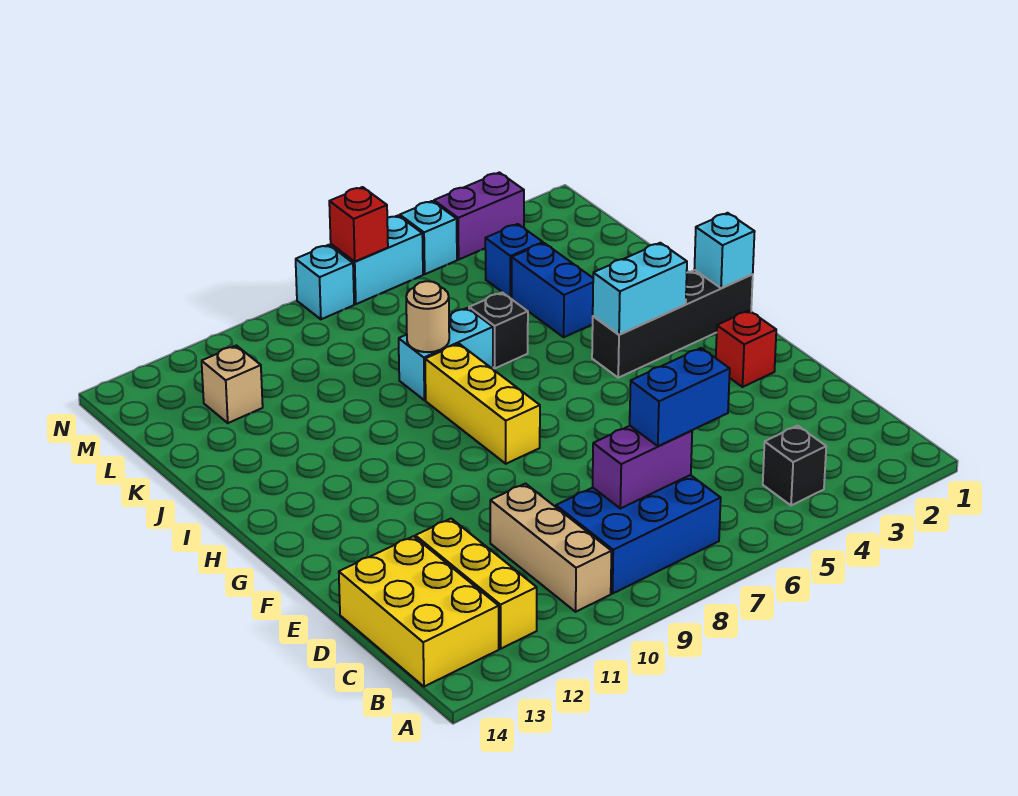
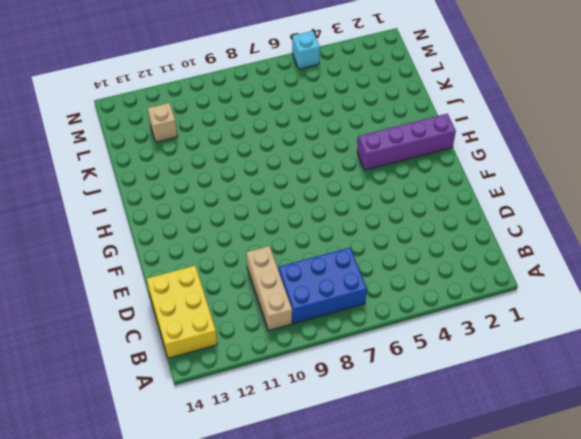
purple 1x4 brick [357,114,456,170] -> black 1x4 brick [592,270,753,378]
none -> black 1x1 brick [763,426,826,505]
none -> yellow 1x3 brick [415,519,537,649]
none -> red 1x1 brick [716,311,776,387]

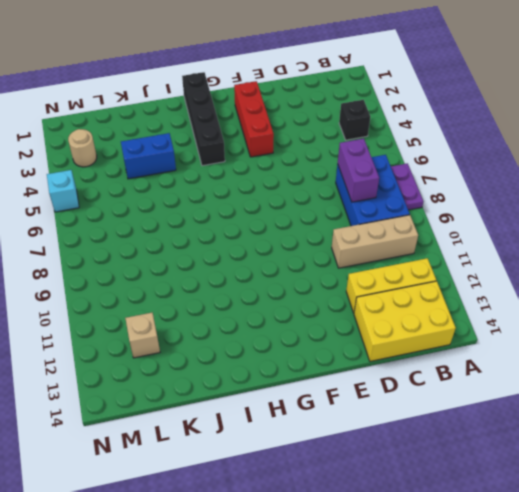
purple 1x2 plate [391,163,423,210] -> none
red 1x3 brick [234,81,274,157] -> red 1x1 brick [716,311,776,387]
tan 1x1 round brick [68,129,97,167] -> tan 1x1 round brick moved to [406,281,449,352]
none -> yellow 1x3 brick [425,344,540,464]
none -> black 1x1 brick [469,292,528,368]
none -> cyan 1x2 brick [399,308,493,400]

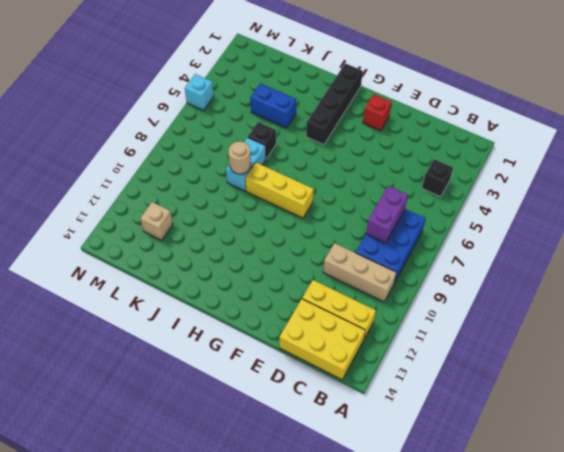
none -> blue 1x1 brick [485,224,543,298]
none -> purple 1x2 brick [434,172,524,259]
none -> cyan 1x2 brick [331,216,423,304]

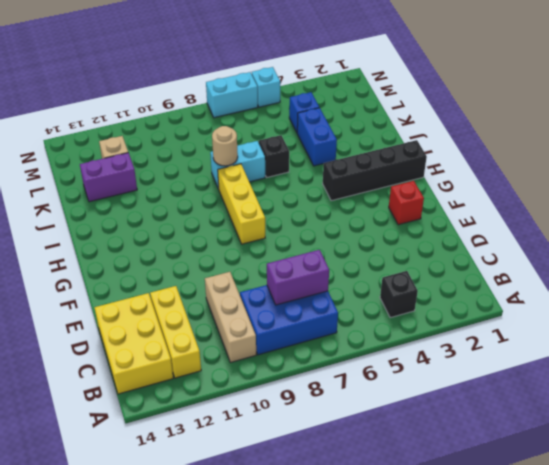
purple 1x2 brick [80,153,137,202] -> purple 1x2 brick moved to [434,172,524,259]
none -> cyan 1x1 brick [296,245,354,319]
none -> cyan 1x1 brick [694,213,755,288]
none -> cyan 1x2 brick [593,243,687,335]

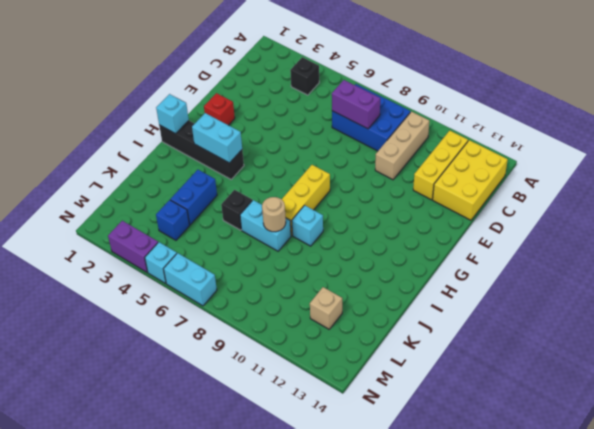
cyan 1x1 brick [292,205,323,246] -> cyan 1x1 brick moved to [296,245,354,319]
none -> red 1x1 brick [329,187,388,262]
none -> blue 1x2 brick [630,348,730,446]

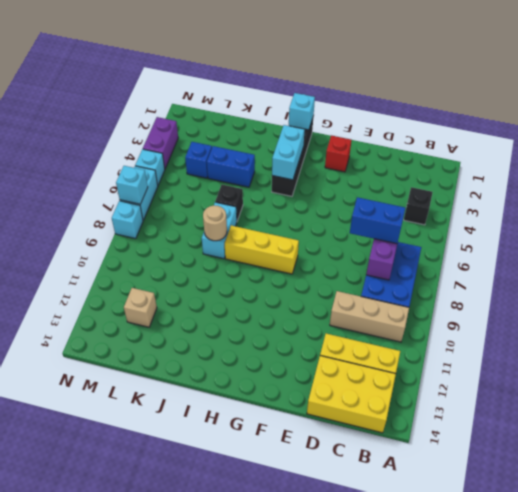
blue 1x2 brick [350,197,405,244] -> blue 1x2 brick turned to [630,348,730,446]
cyan 1x1 brick [116,166,148,204] -> red 1x1 brick [329,187,388,262]

